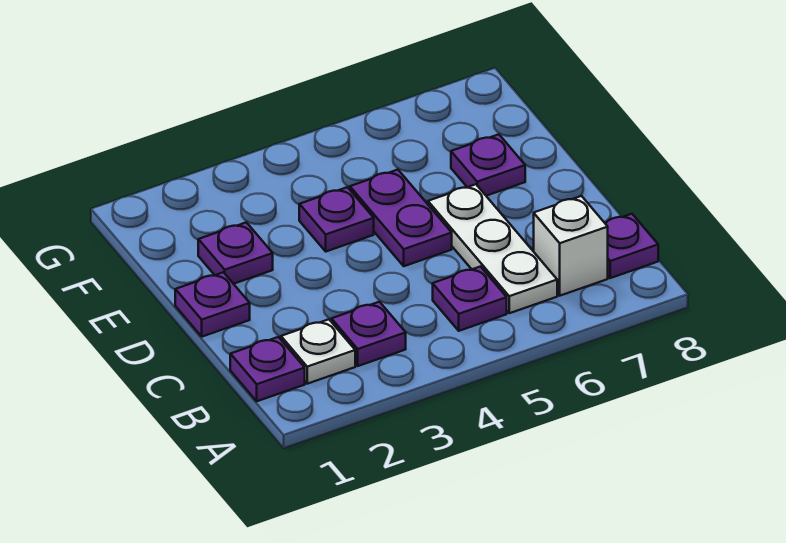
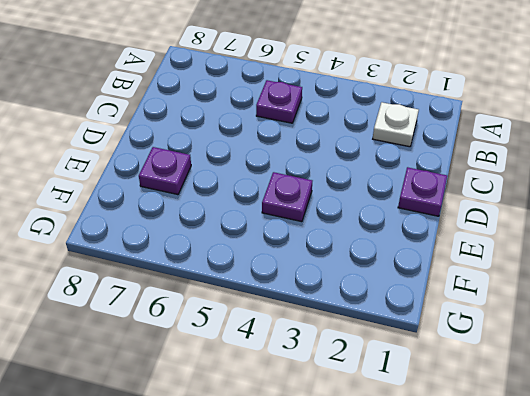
none -> purple 1x1 plate [230,337,305,401]
none -> purple 1x1 plate [332,302,406,366]
none -> white 1x3 plate [428,184,557,313]

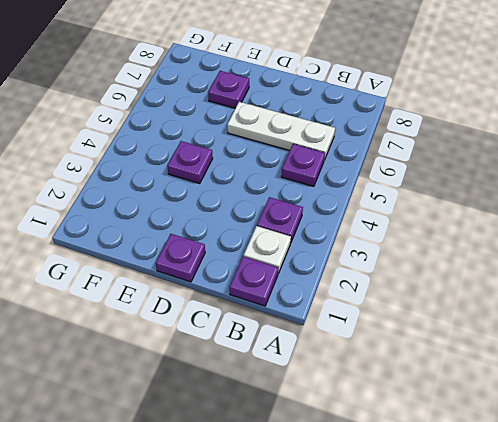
none -> white 1x1 brick [534,196,608,296]
none -> purple 1x1 plate [605,214,658,278]
none -> purple 1x2 plate [350,170,452,266]

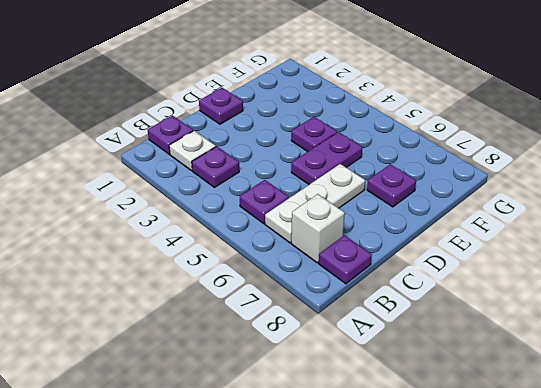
none -> purple 1x1 plate [198,222,273,284]

